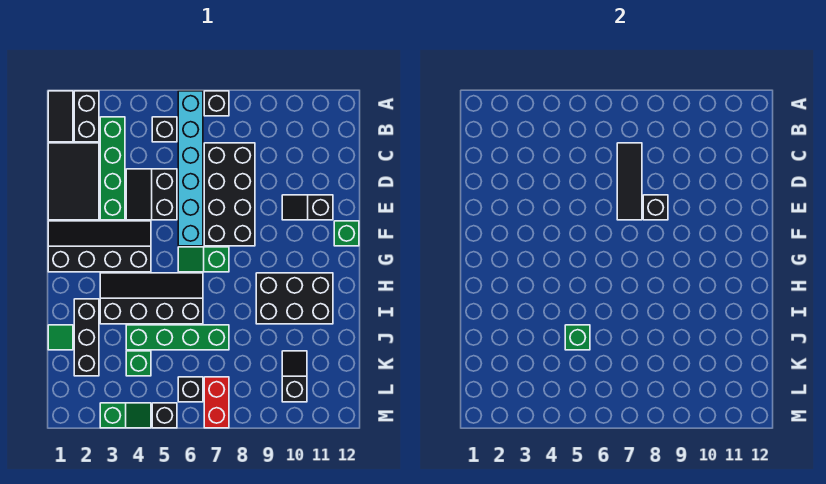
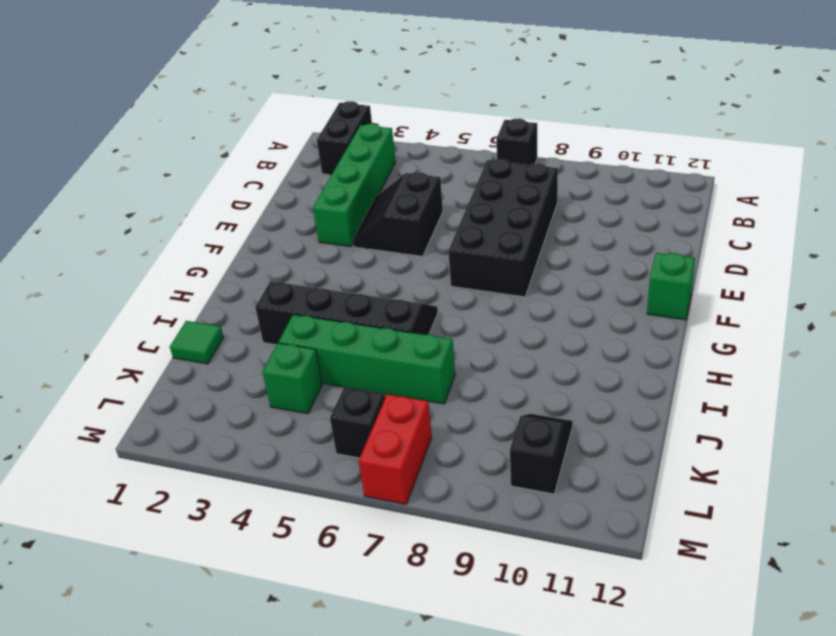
none -> black 1x2 tile [48,91,73,142]
none -> cyan 1x6 brick [178,91,203,246]
none -> black 1x1 brick [152,117,177,142]

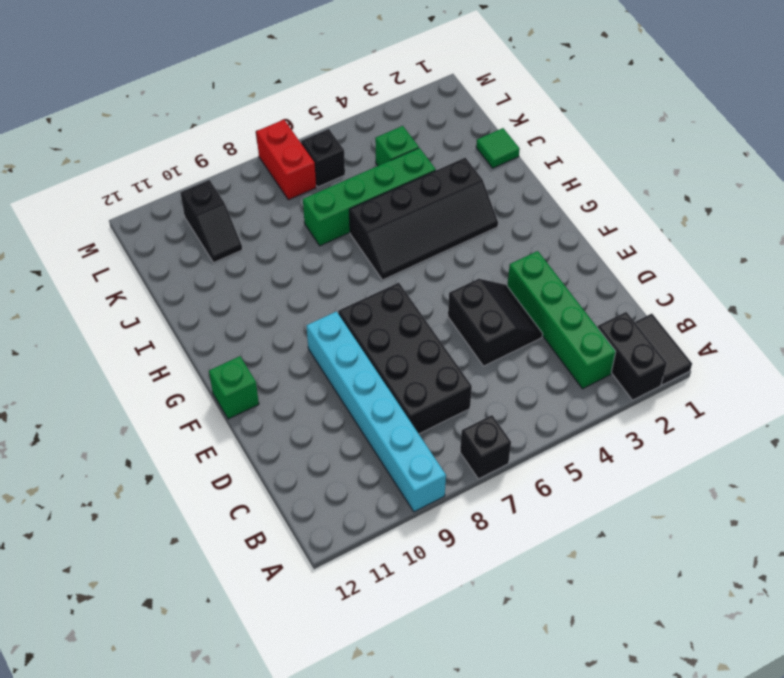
cyan 1x6 brick [307,312,446,512] -> cyan 1x6 brick moved to [178,91,203,246]
none -> black 1x1 brick [152,117,177,142]
none -> black 2x3 tile [48,143,99,220]
none -> black 1x2 slope [282,195,333,220]

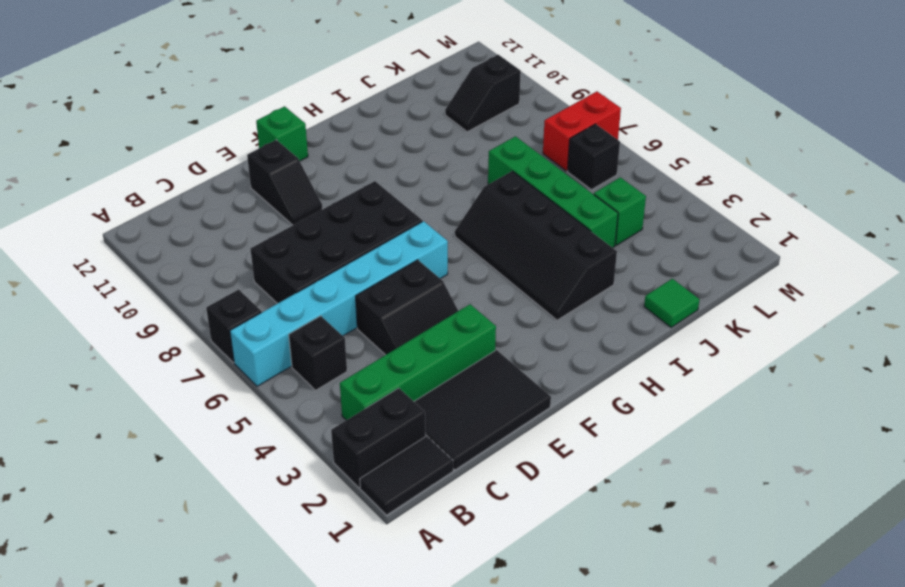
none -> black 2x4 slope [48,221,151,272]
none -> green 1x2 slope [178,247,229,272]
none -> black 2x3 brick [256,273,333,324]

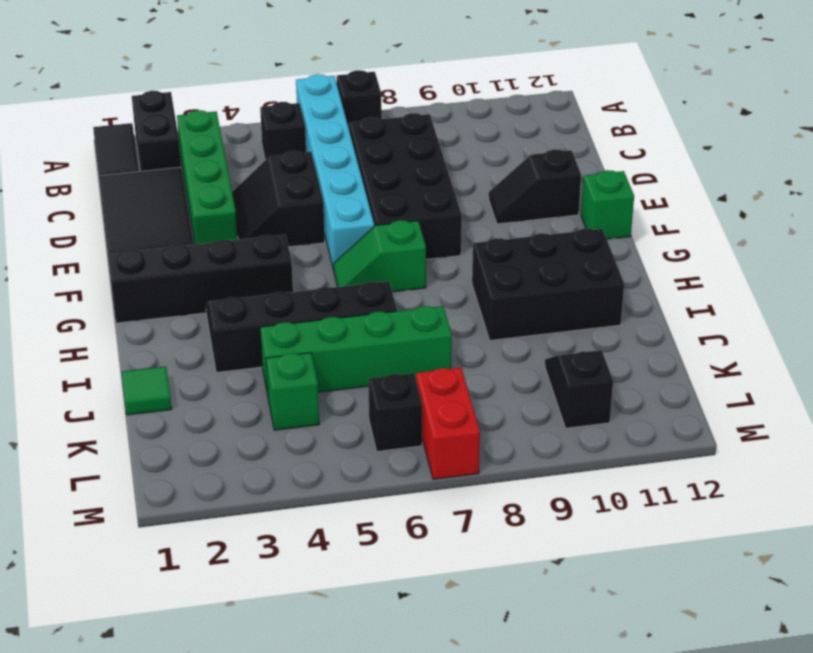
none -> black 1x3 brick [74,299,99,376]
none -> green 1x2 slope [100,403,151,428]
none -> black 1x1 brick [152,403,177,428]

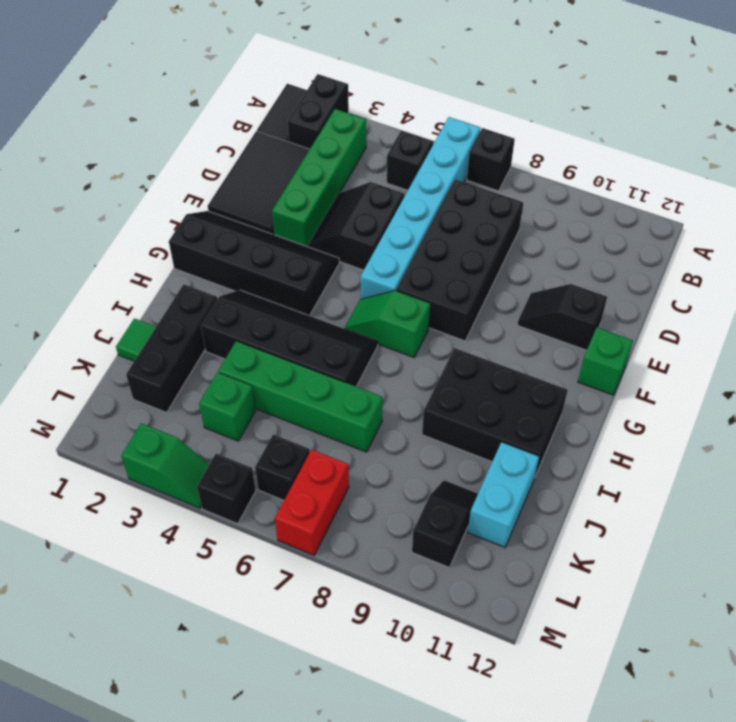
cyan 1x2 brick [468,442,539,547] -> none
none -> black 1x3 tile [617,143,642,220]
none -> black 1x1 brick [643,195,668,220]
none -> green 1x1 brick [565,325,590,350]

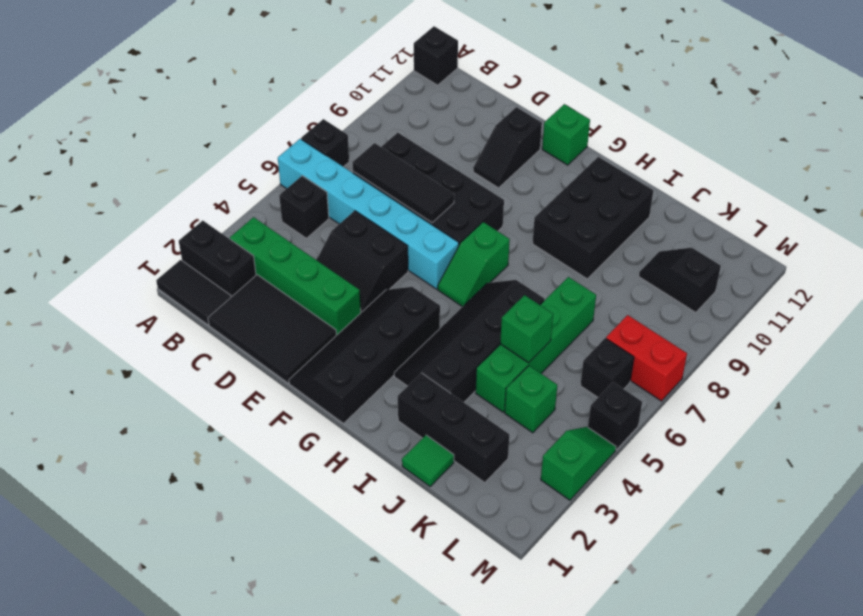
black 1x1 brick [414,26,458,85] -> black 1x1 brick moved to [643,195,668,220]

